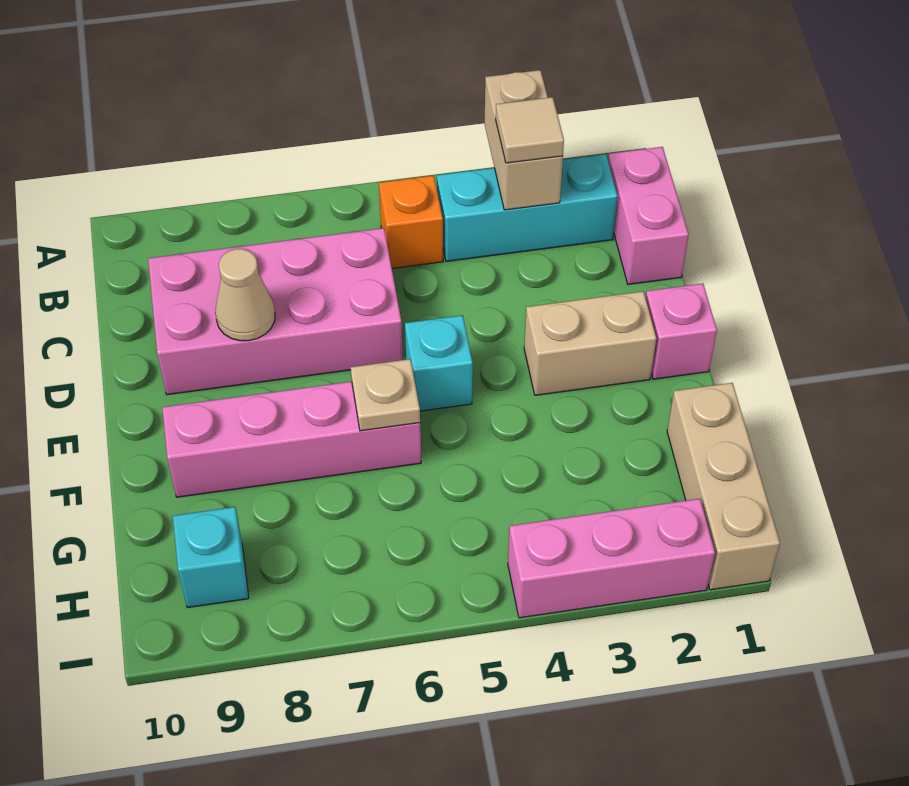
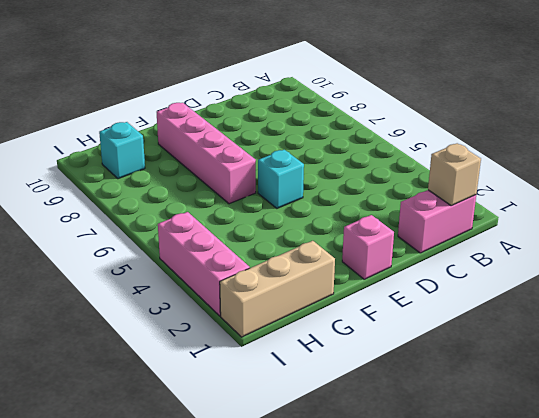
tan 1x1 brick [428,143,481,205] -> none
none -> cyan 1x3 brick [437,154,618,261]
none -> orange 1x1 brick [379,176,443,268]
none -> pink 2x4 brick [148,228,403,395]

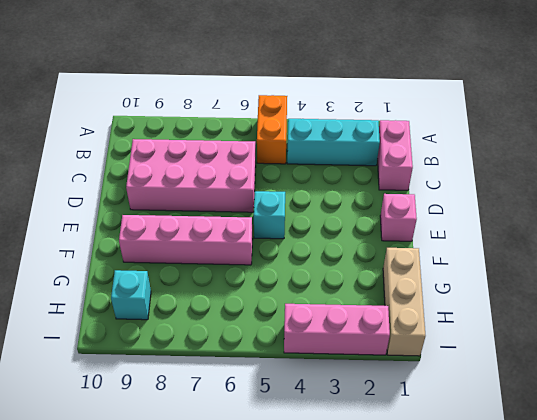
orange 1x2 brick [257,95,287,164] -> orange 1x1 brick [379,176,443,268]
none -> tan 1x2 brick [524,291,656,395]
none -> tan 1x2 brick [485,70,563,210]
none -> tan 1x1 cone [215,249,275,341]

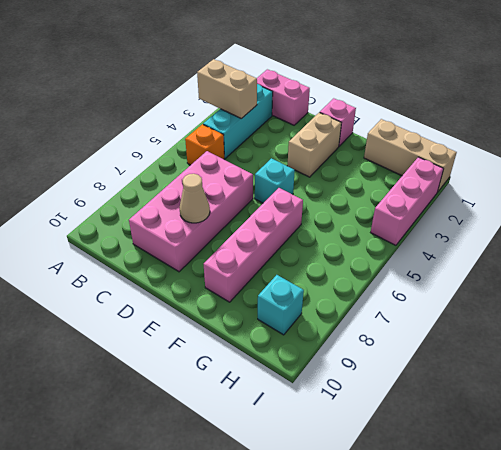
none -> tan 1x1 plate [351,359,420,431]
none -> tan 1x1 tile [496,97,564,163]

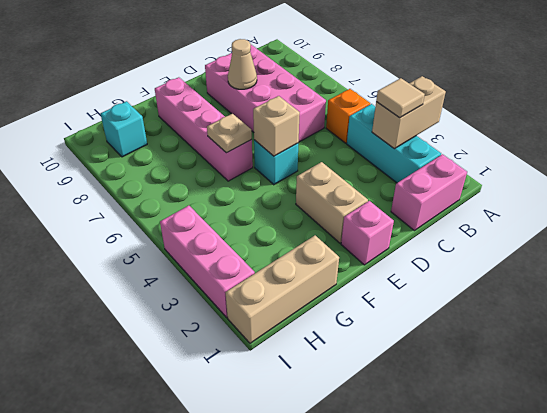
tan 1x1 brick [253,96,300,156] -> none

